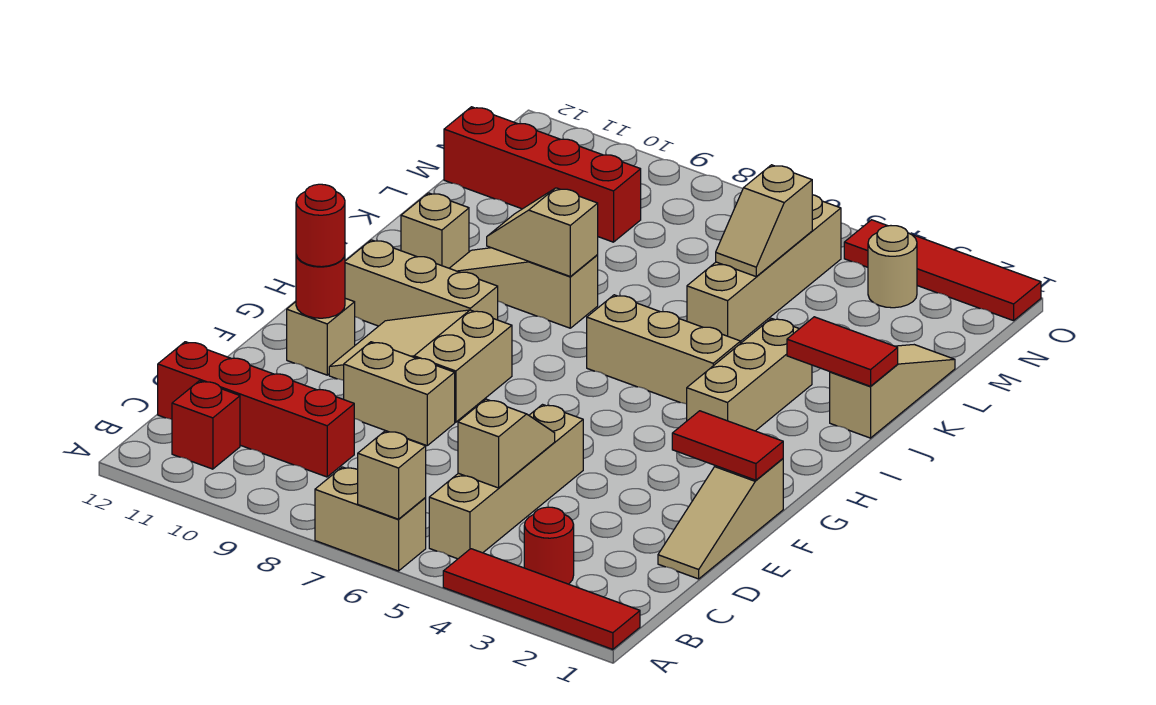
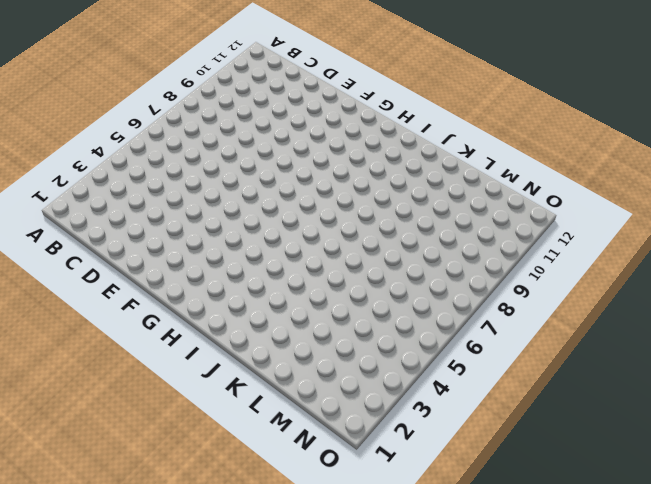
none -> red 1x4 tile [443,549,640,649]
none -> tan 1x2 brick [315,467,426,571]
none -> red 1x1 round brick [524,507,574,584]

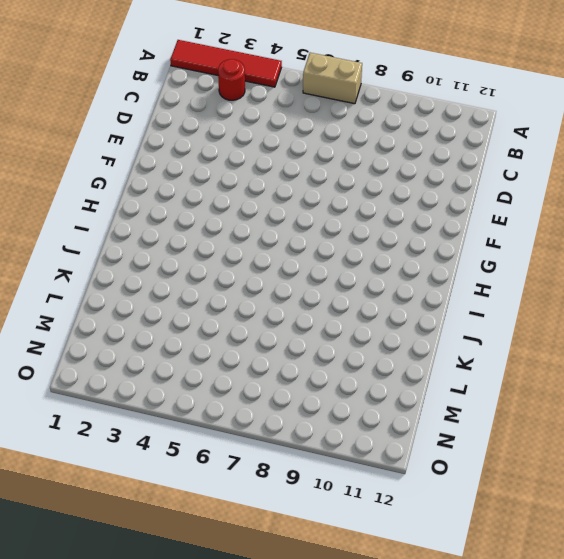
none -> tan 1x4 brick [429,405,583,559]
none -> red 1x1 brick [172,381,240,469]
none -> red 1x4 brick [158,342,354,477]

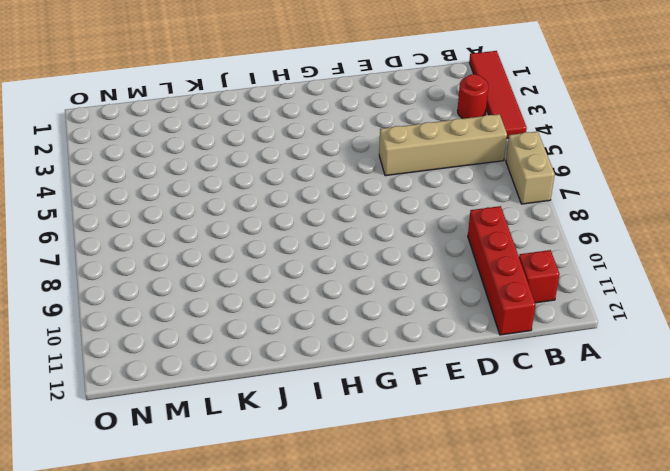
none -> tan 1x3 slope [658,459,783,579]
none -> tan 1x2 brick [344,342,455,446]
none -> tan 2x3 slope [329,310,512,422]

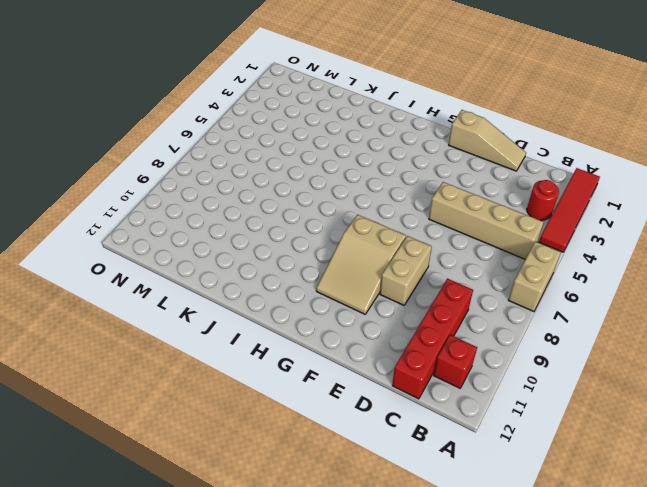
none -> tan 1x1 brick [287,298,355,375]
none -> tan 1x3 brick [687,318,812,431]
none -> tan 1x3 brick [345,240,498,326]

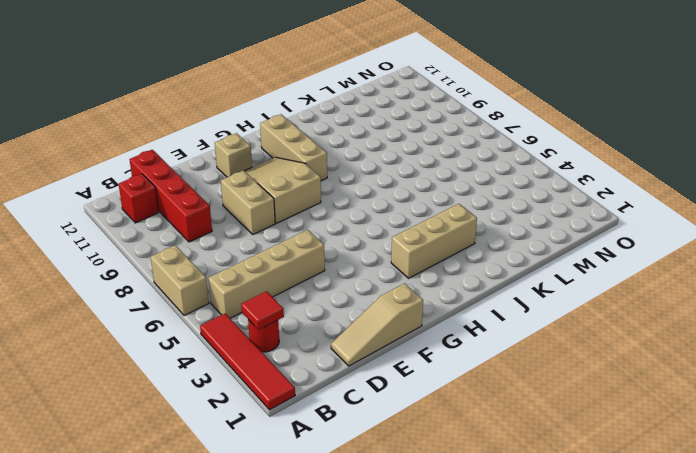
red 1x1 tile [241,291,284,330] -> none
none -> tan 1x3 brick [587,295,741,404]
none -> tan 1x3 slope [830,345,955,438]
none -> tan 1x3 slope [449,248,598,328]

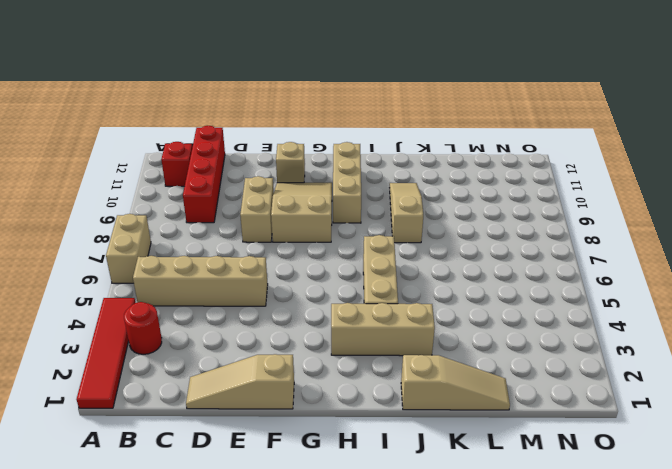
none -> tan 1x1 brick [401,193,469,268]
none -> tan 1x4 brick [687,195,841,341]
none -> red 1x4 brick [444,107,641,242]

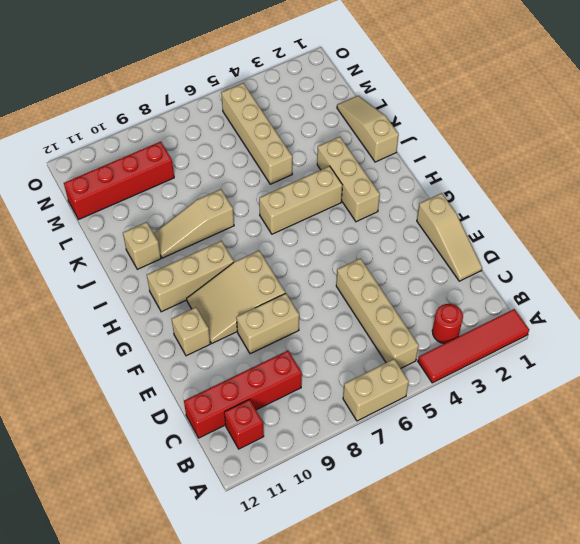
none -> tan 1x1 round brick [868,226,917,308]
none -> red 1x4 tile [844,220,1041,321]
none -> tan 1x1 brick [358,431,426,519]

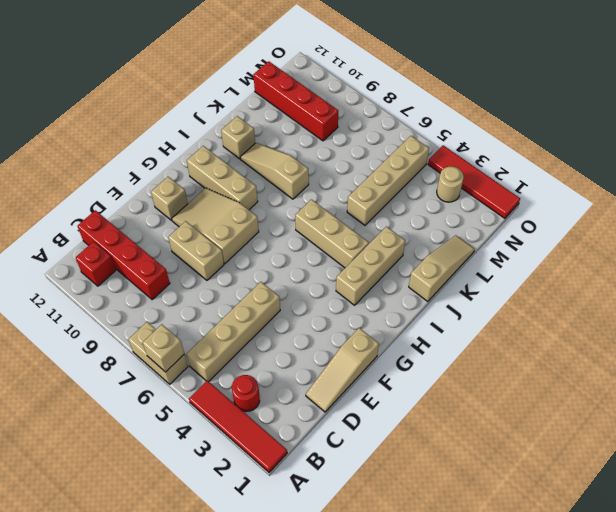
none -> tan 1x2 slope [458,399,555,488]
none -> red 1x2 tile [672,411,783,480]
none -> red 1x1 round brick [296,255,345,318]

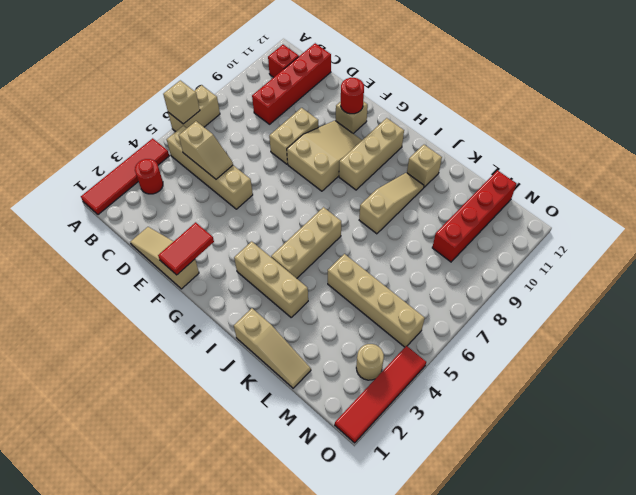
none -> red 1x2 tile [787,317,898,386]
none -> tan 1x2 slope [487,188,598,276]
none -> tan 1x2 slope [716,165,812,276]

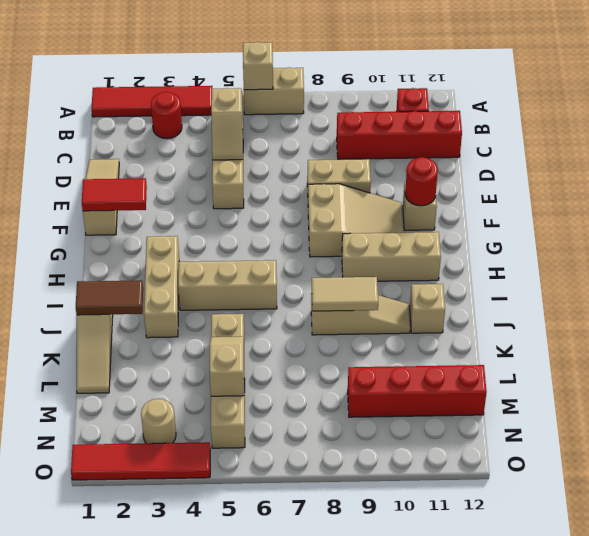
brown 1x2 tile [76,280,143,315] -> red 1x2 tile [787,317,898,386]
tan 1x2 tile [312,277,378,311] -> tan 1x2 slope [487,188,598,276]
none -> red 1x1 round brick [296,184,345,267]

